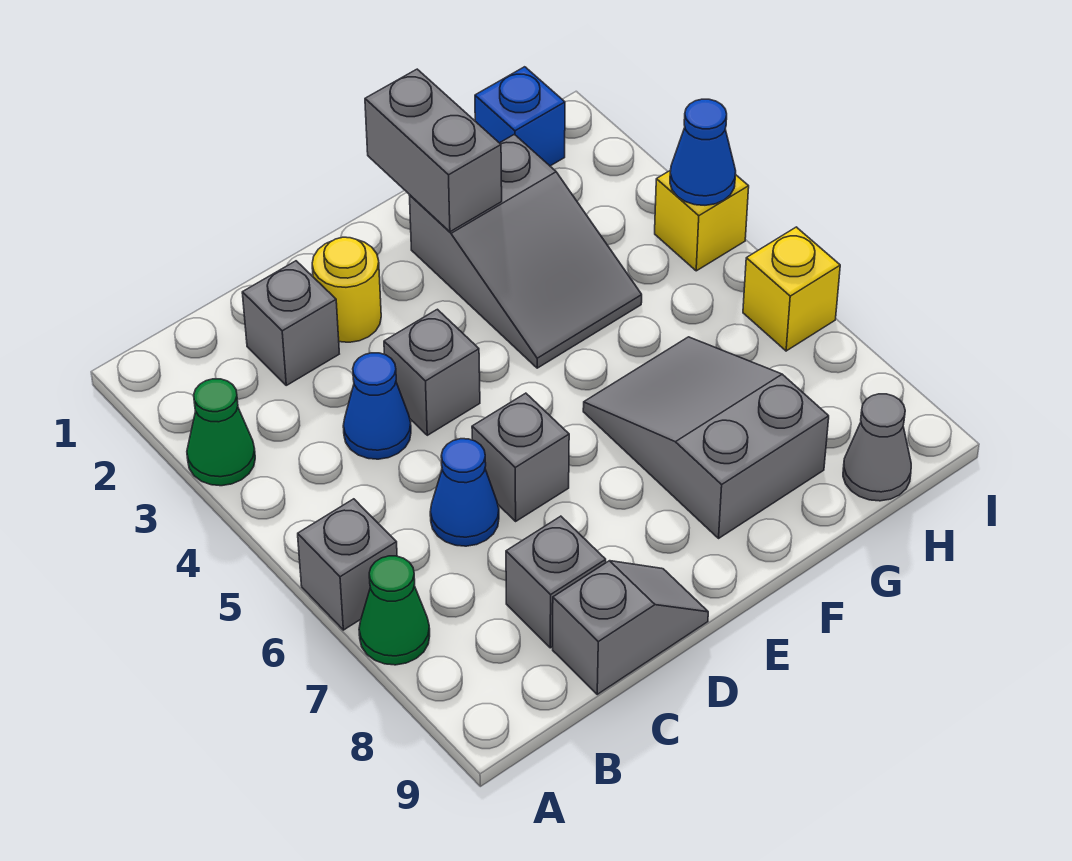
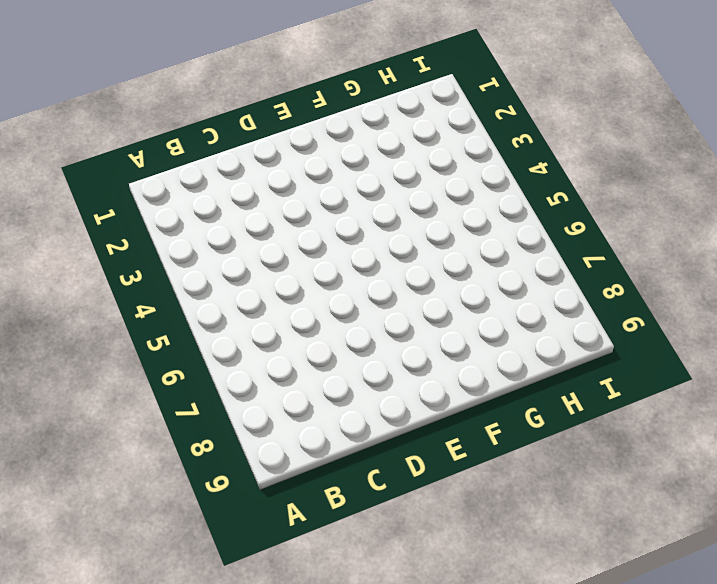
none -> green 1x1 cone [187,379,255,486]
none -> grey 1x1 brick [298,499,397,630]
none -> green 1x1 cone [359,556,430,665]

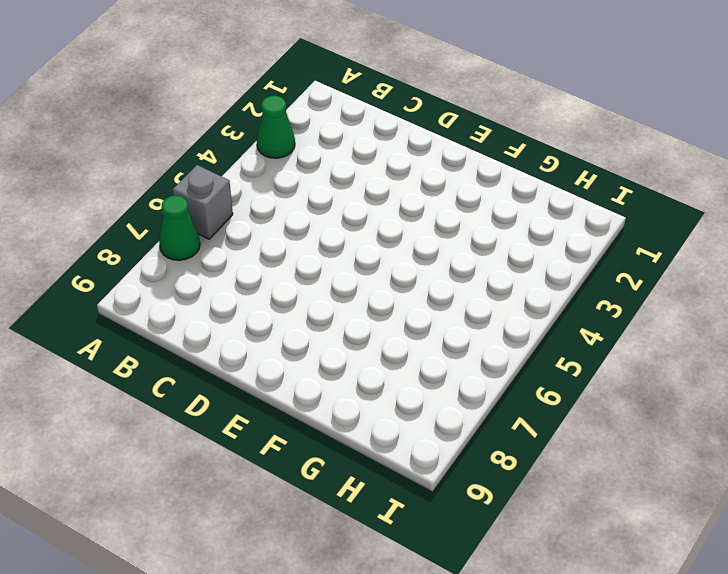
none -> grey 1x1 brick [242,261,339,385]
none -> blue 1x1 cone [343,353,411,459]
none -> blue 1x1 cone [430,439,499,546]

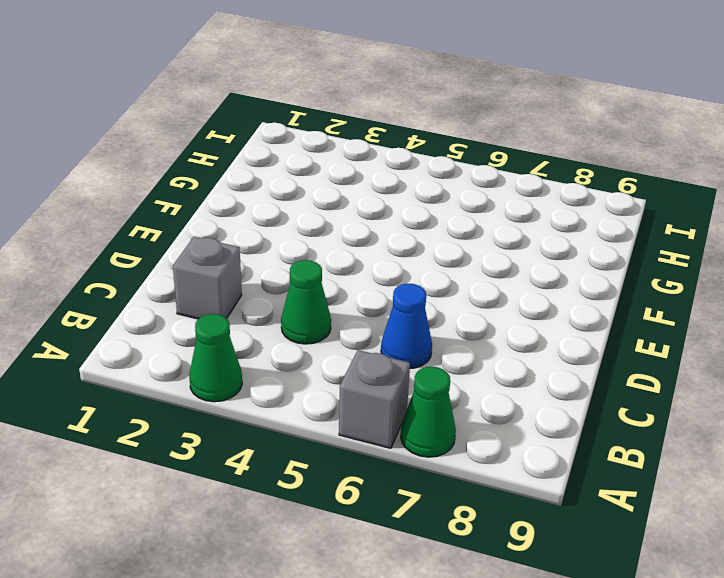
green 1x1 cone [281,260,331,344] -> blue 1x1 cone [343,353,411,459]
none -> grey 1x1 brick [506,516,606,648]
none -> grey 1x2 slope [553,561,708,694]
none -> yellow 1x1 round brick [312,237,381,342]

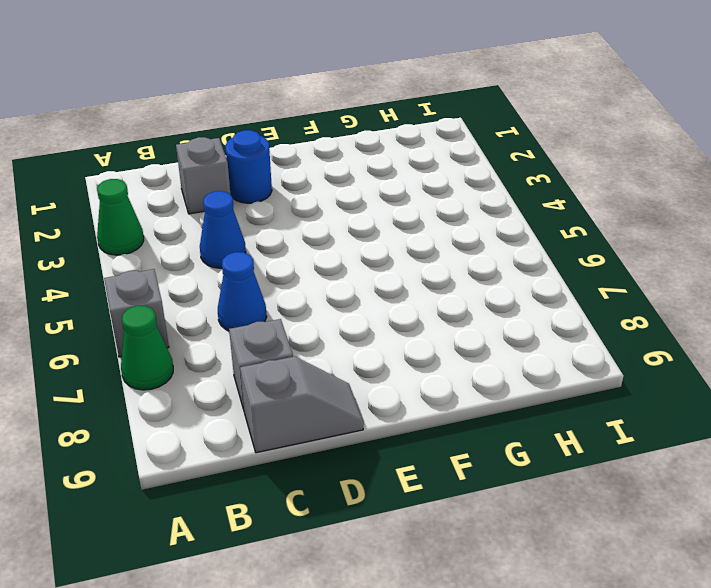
blue 1x1 round brick [225,130,272,203] -> yellow 1x1 round brick [312,237,381,342]
none -> grey 1x1 brick [384,309,480,435]
none -> grey 1x1 brick [472,393,569,521]
none -> grey 2x3 slope [409,134,642,368]

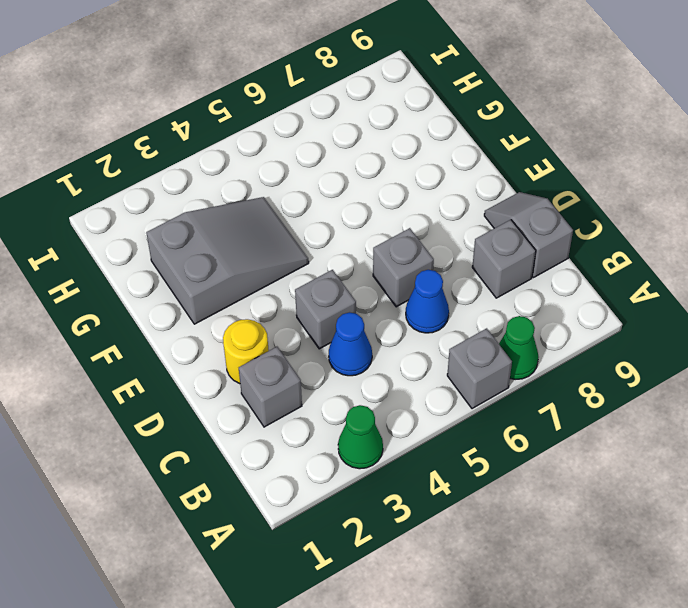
none -> grey 2x3 slope [583,337,829,538]
none -> blue 1x1 brick [475,67,565,166]
none -> grey 1x1 cone [843,394,911,501]

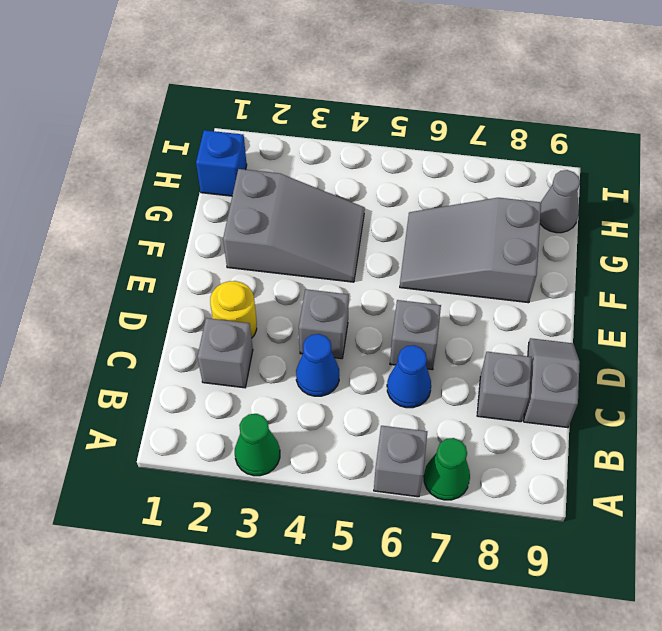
none -> yellow 1x1 brick [655,170,749,271]
none -> yellow 1x1 brick [743,227,840,351]
none -> grey 1x2 brick [365,69,502,232]

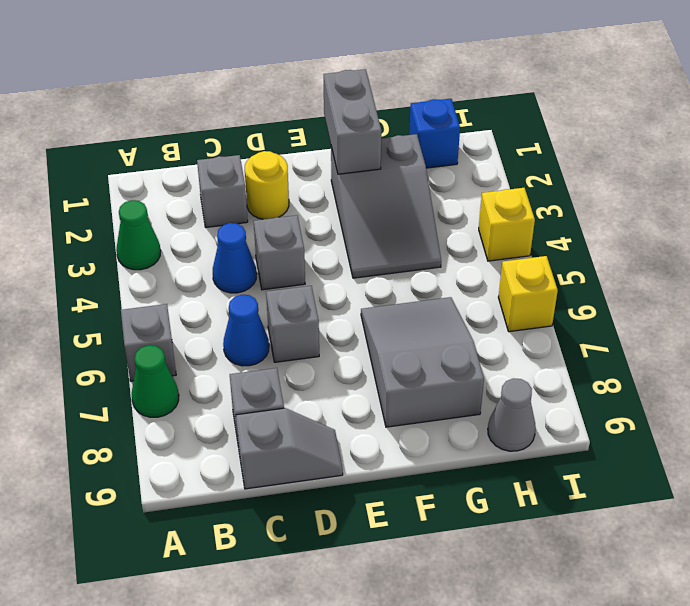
none -> blue 1x1 cone [670,99,736,205]

